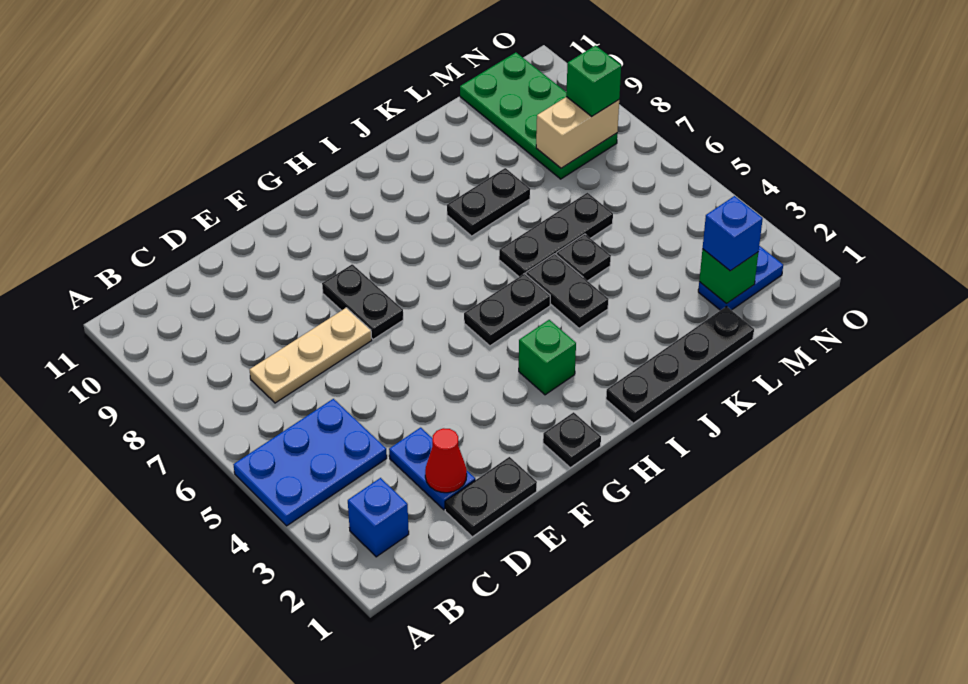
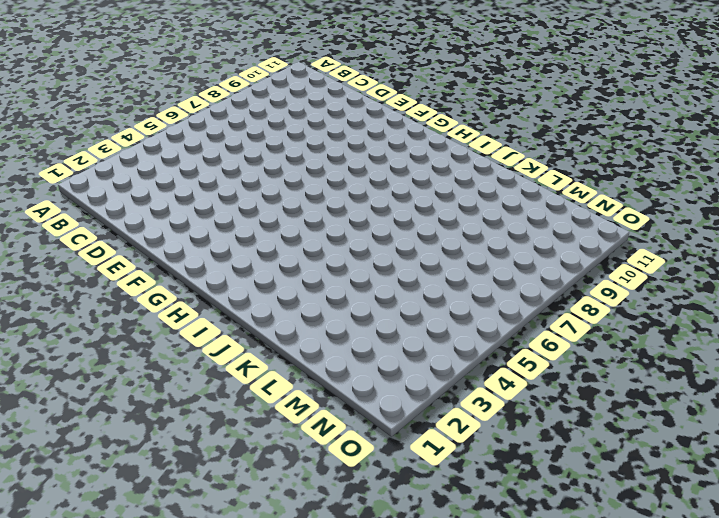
none -> blue 2x3 plate [233,399,387,526]
none -> blue 1x1 brick [348,478,409,557]
none -> tan 1x3 plate [250,308,372,403]

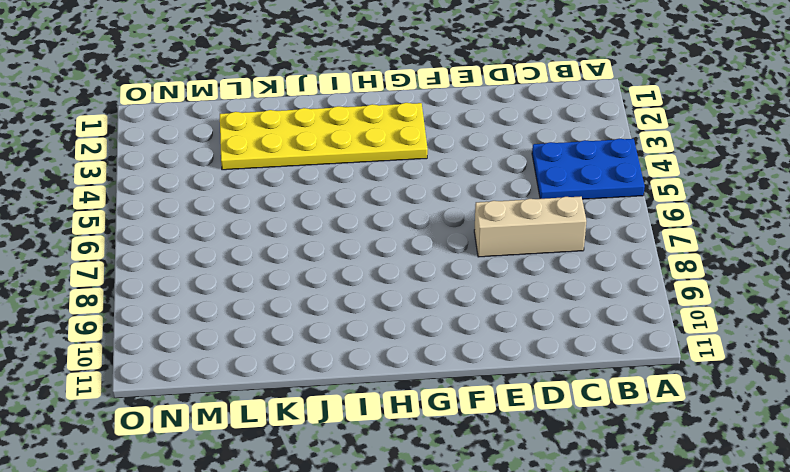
tan 1x3 brick [474,196,586,257] -> tan 1x3 plate [250,308,372,403]
yellow 2x6 plate [220,103,428,170] -> green 1x1 brick [519,320,576,395]
none -> blue 1x1 brick [348,478,409,557]
none -> black 1x2 plate [445,457,537,537]
none -> blue 1x2 plate [389,428,475,510]

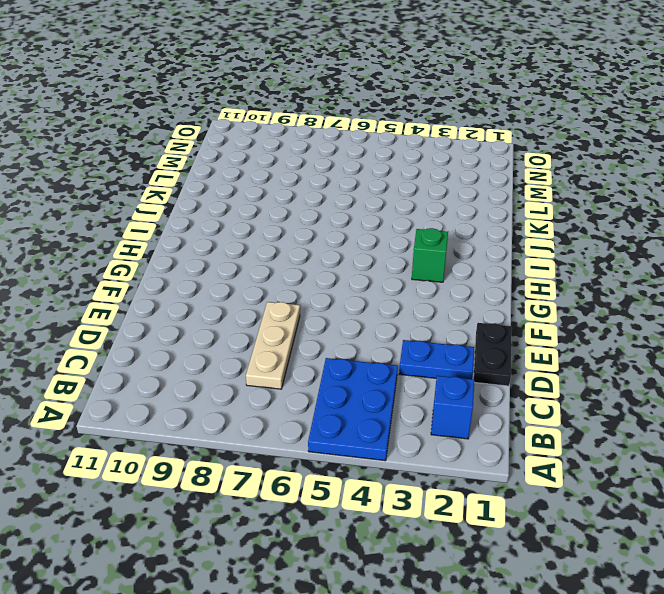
none -> black 1x2 plate [322,264,403,339]
none -> black 1x1 plate [543,412,601,468]
none -> black 1x2 plate [464,273,550,346]

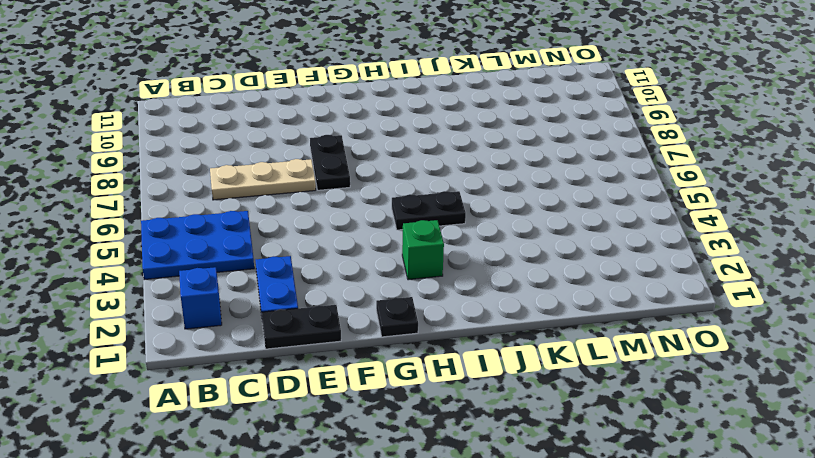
none -> black 1x4 plate [606,306,754,423]
none -> black 1x2 plate [526,254,609,328]
none -> black 1x3 plate [499,193,613,277]

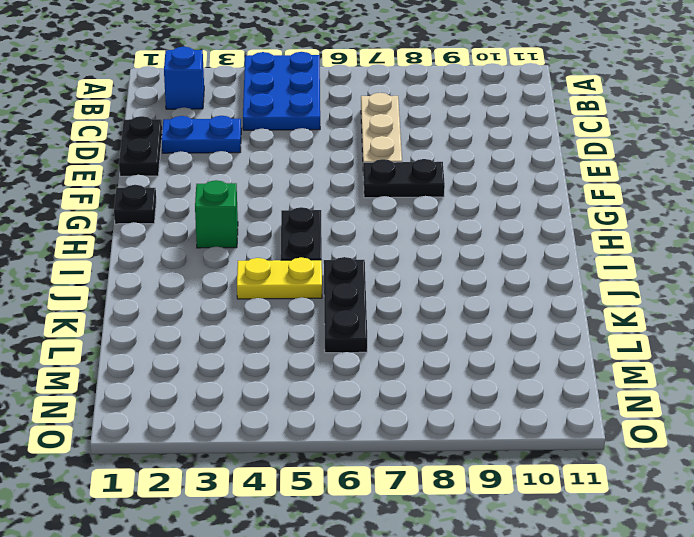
yellow 1x2 plate [237,257,322,299] -> black 1x2 plate [526,254,609,328]
none -> black 1x4 plate [606,306,754,423]
none -> black 1x2 plate [447,168,530,236]
none -> black 1x1 plate [556,234,611,281]

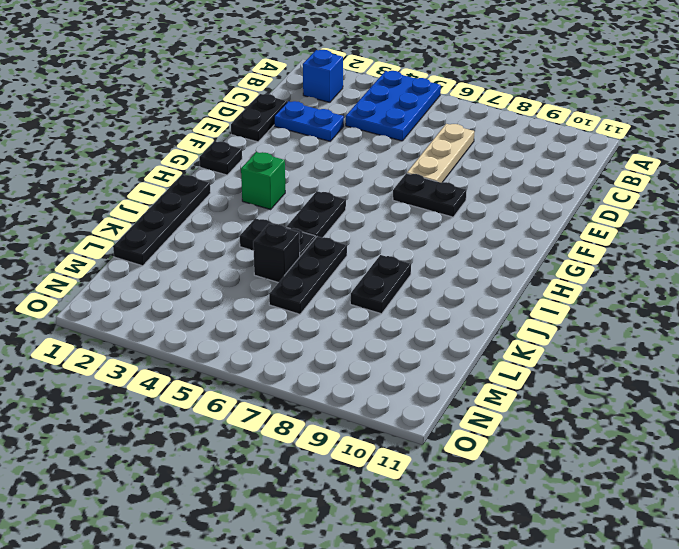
black 1x1 brick [253,223,300,283] -> black 1x1 plate [556,234,611,281]
none -> blue 1x2 plate [698,246,783,310]
none -> green 2x4 plate [460,53,617,179]
none -> red 1x1 cone [425,428,467,493]

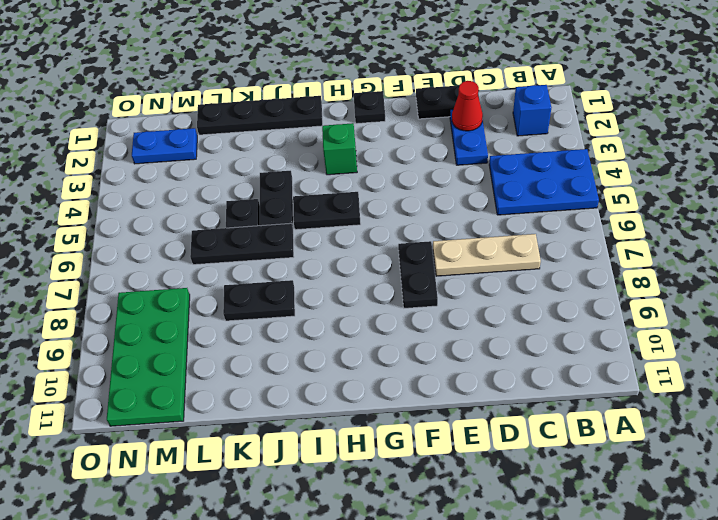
none -> green 1x1 brick [699,249,758,304]
none -> tan 1x2 brick [536,97,619,168]
none -> blue 1x1 brick [703,196,763,271]

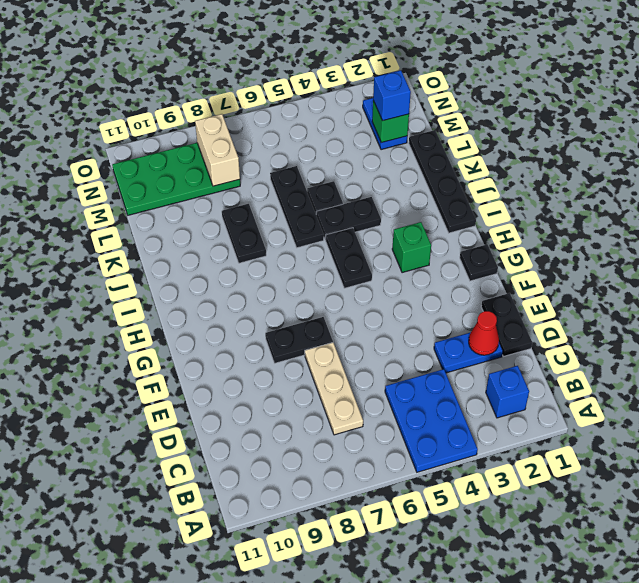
none -> green 1x1 brick [566,45,621,116]

